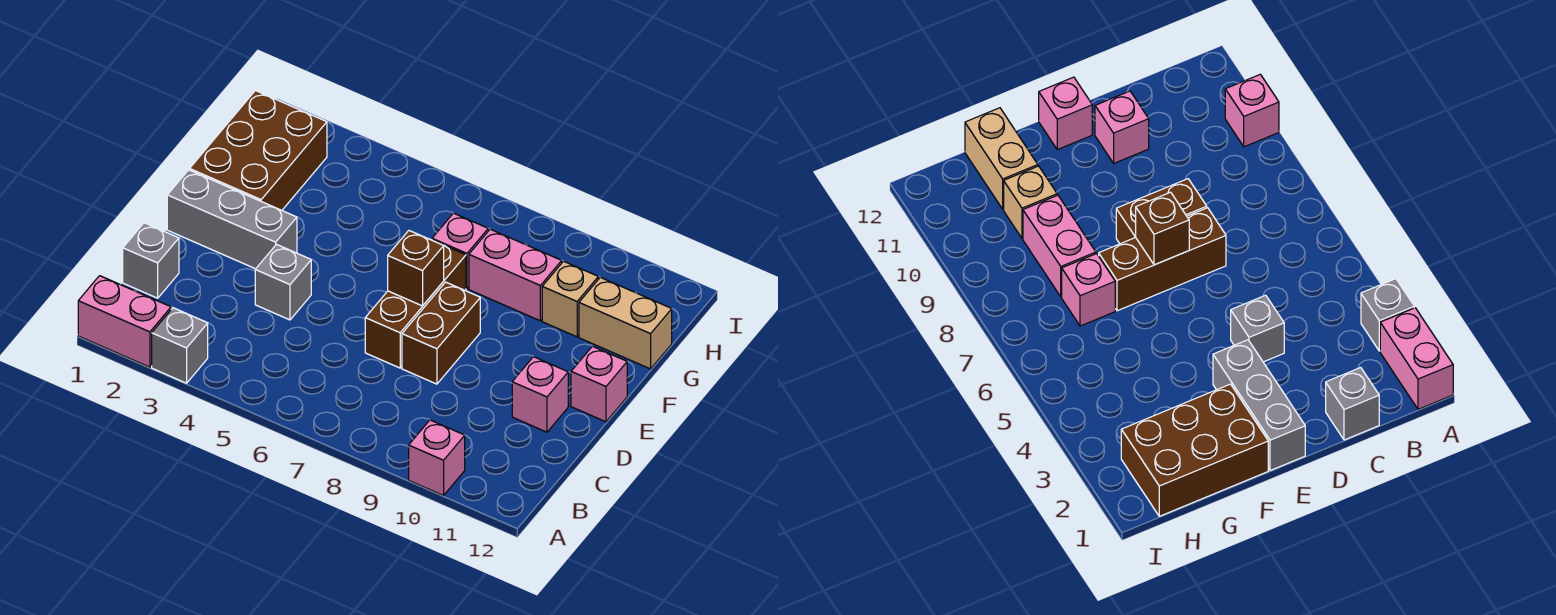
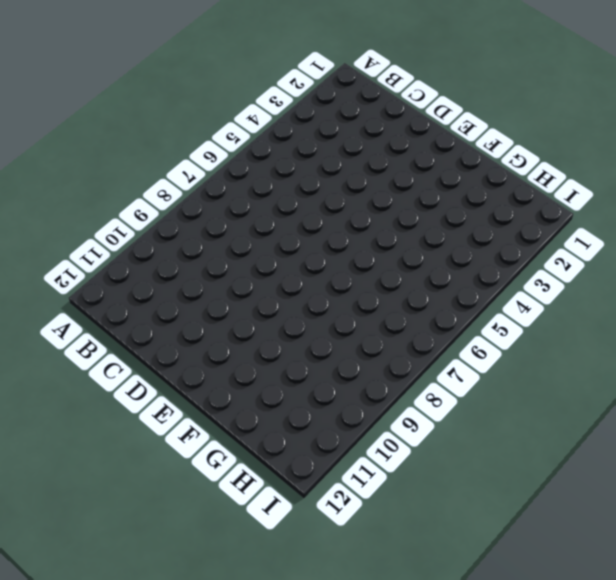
none -> pink 1x2 brick [78,276,171,367]
none -> grey 1x1 brick [152,308,208,383]
none -> pink 1x1 brick [409,420,465,496]

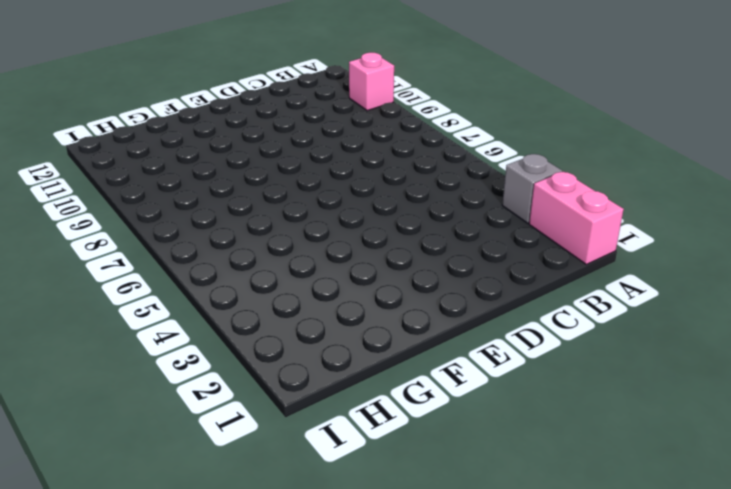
none -> grey 1x1 brick [123,223,179,298]
none -> grey 1x1 brick [255,244,311,320]
none -> brown 1x3 brick [365,240,466,368]

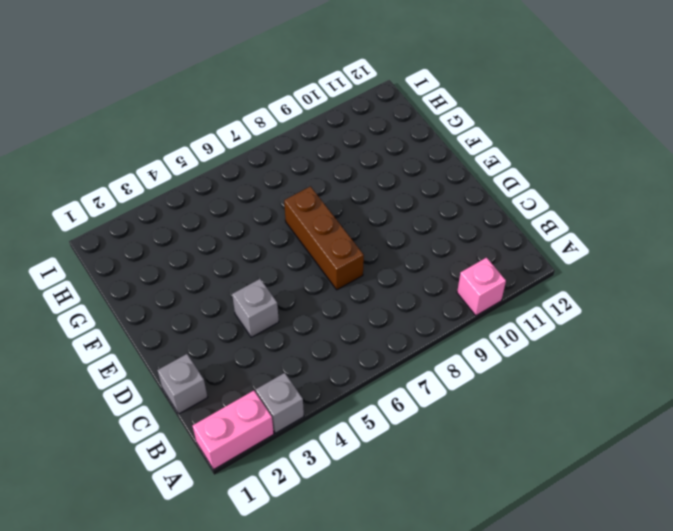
none -> brown 1x2 brick [402,282,480,384]
none -> pink 1x1 brick [512,357,568,432]
none -> grey 1x3 brick [167,170,297,269]

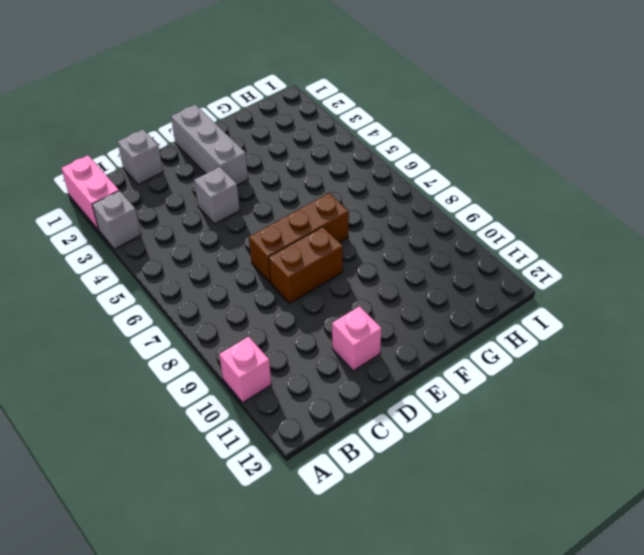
none -> pink 1x1 brick [571,346,627,422]
none -> brown 2x3 brick [190,91,327,210]
none -> pink 1x1 brick [432,213,488,289]

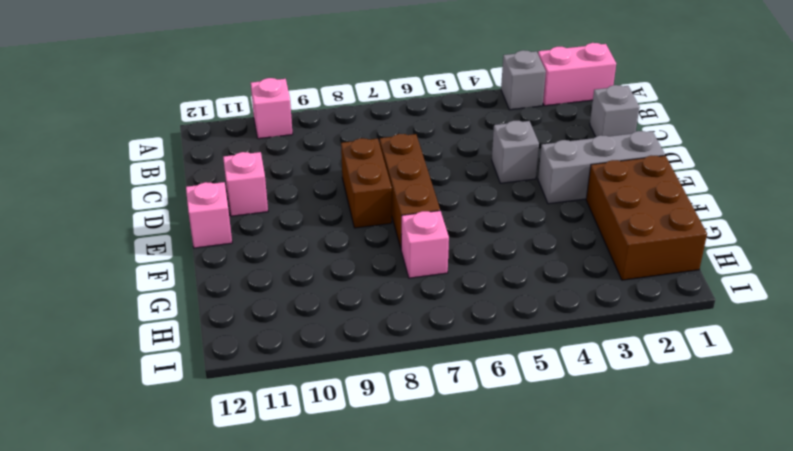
none -> pink 1x2 brick [469,229,562,321]
none -> tan 1x1 brick [542,261,598,337]
none -> tan 1x2 brick [579,277,672,369]

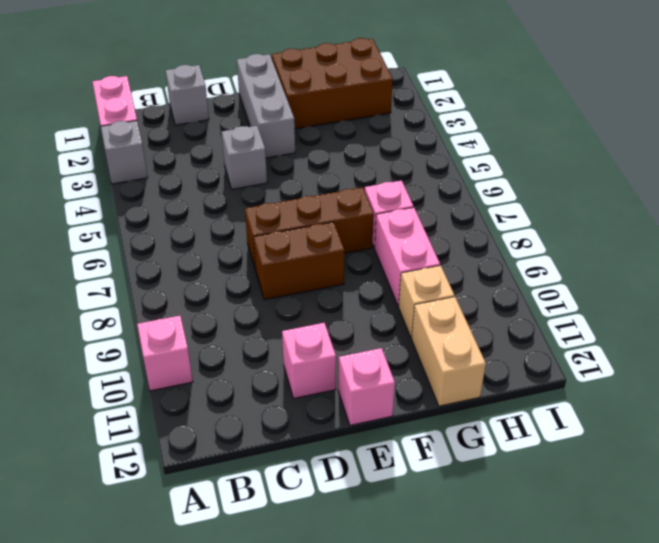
none -> brown 1x1 brick [388,231,444,306]

